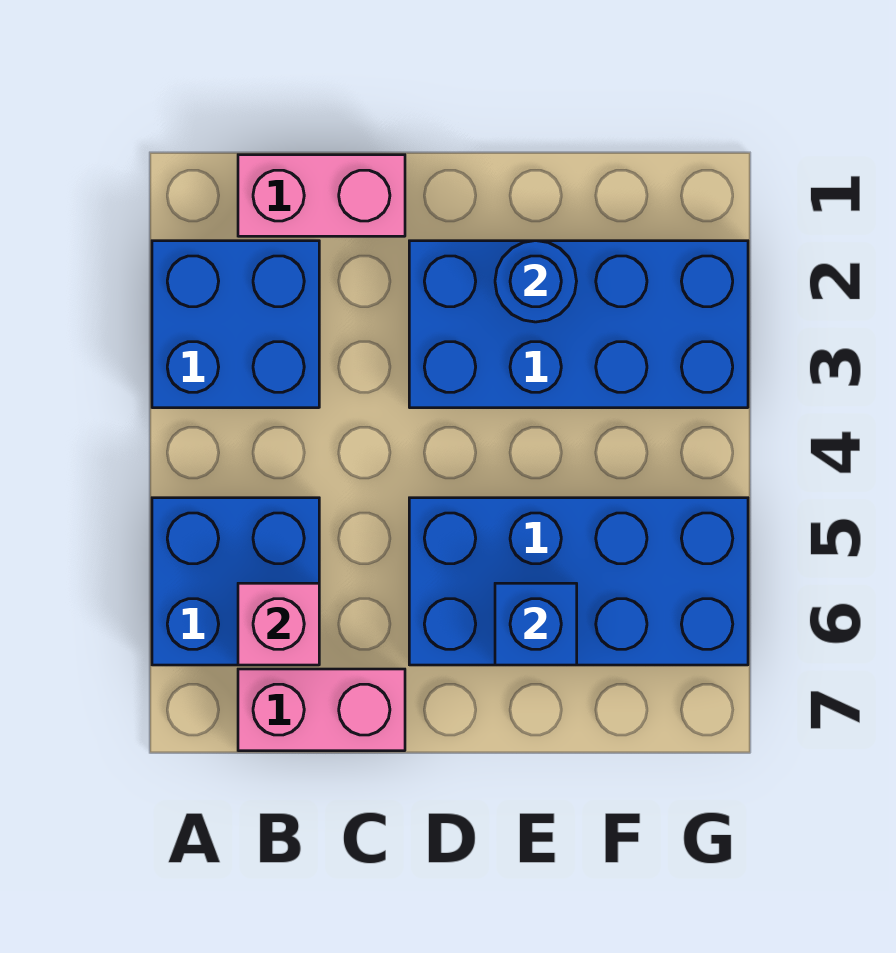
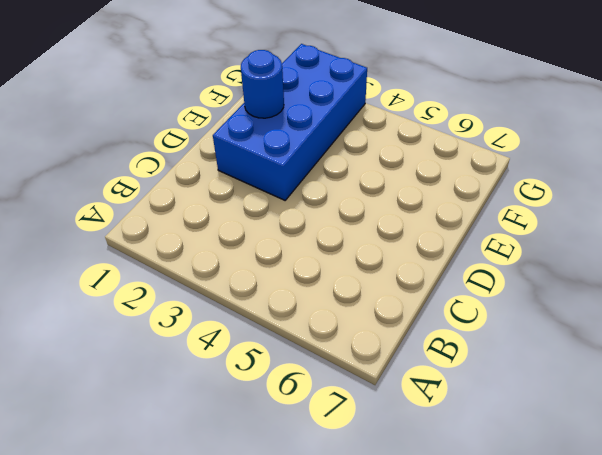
none -> blue 2x2 brick [152,241,319,408]
none -> blue 2x2 brick [152,498,319,665]

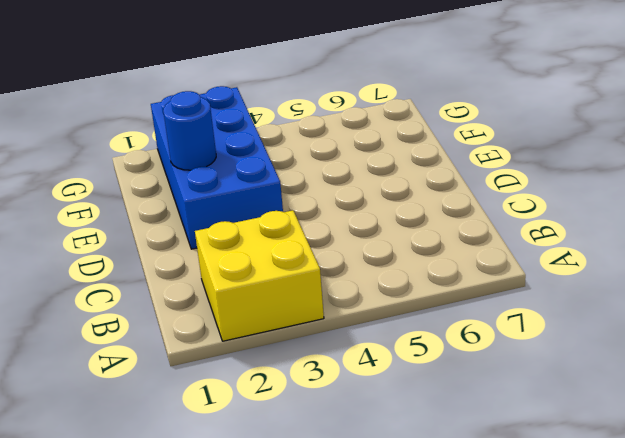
yellow 2x2 brick [195,210,324,341] -> blue 2x2 brick [152,241,319,408]
none -> blue 2x2 brick [152,498,319,665]
none -> pink 1x2 brick [238,155,405,236]

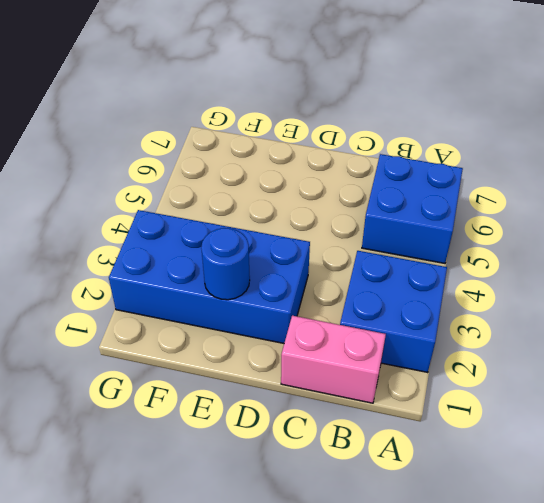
none -> pink 1x2 brick [238,669,405,751]
none -> blue 2x4 brick [409,498,748,665]

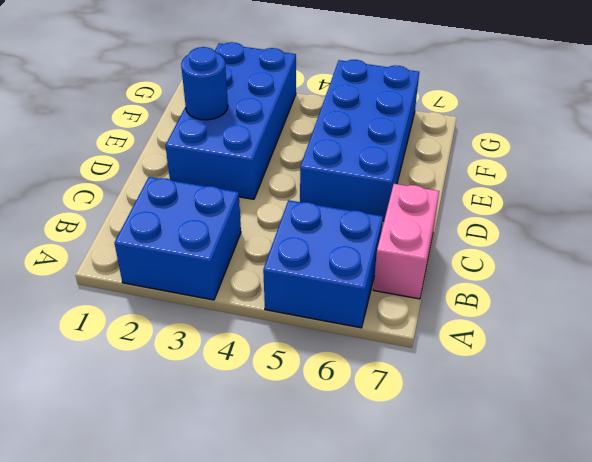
none -> pink 1x2 brick [238,155,405,236]
none -> pink 1x1 brick [238,583,319,665]

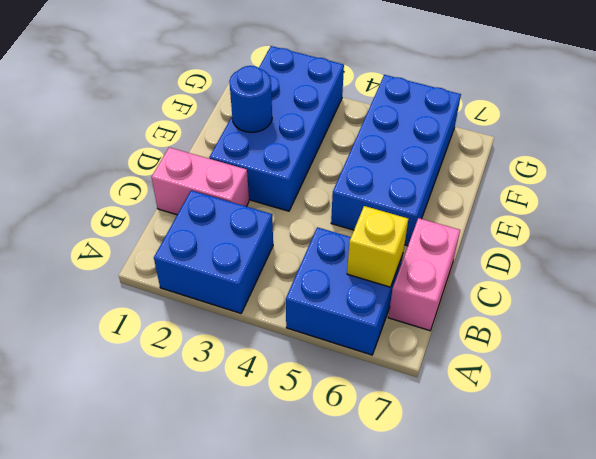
yellow 1x1 brick [347,206,408,287] -> pink 1x1 brick [238,583,319,665]
pink 1x2 brick [151,147,249,215] -> pink 1x2 brick turned to [238,155,405,236]
none -> blue 1x1 brick [495,583,577,665]

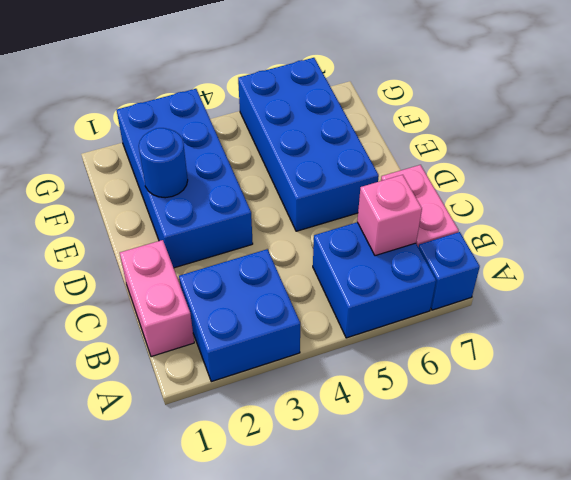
blue 1x1 brick [419,232,480,310] -> blue 1x1 brick moved to [495,583,577,665]

